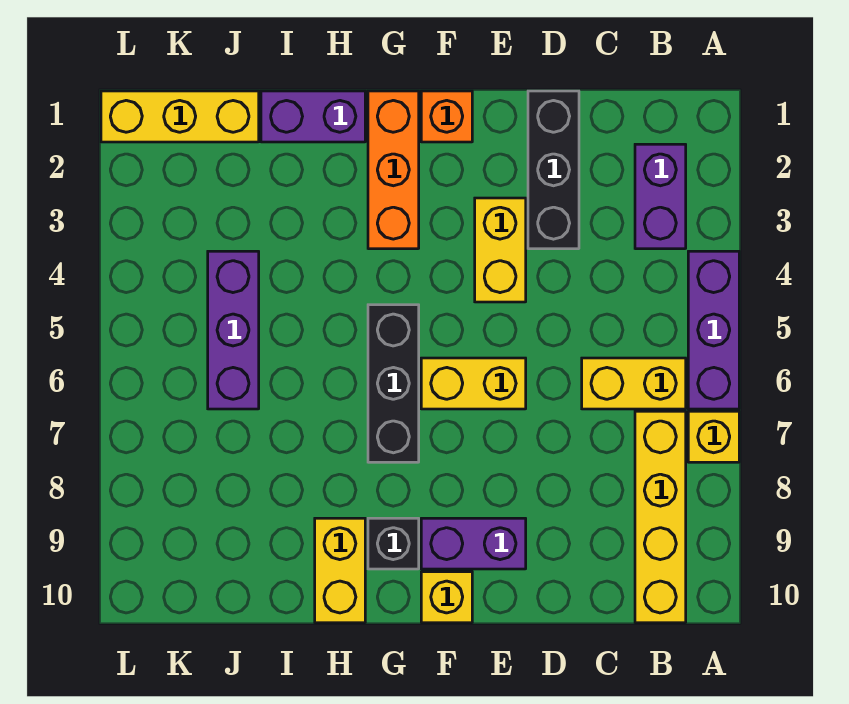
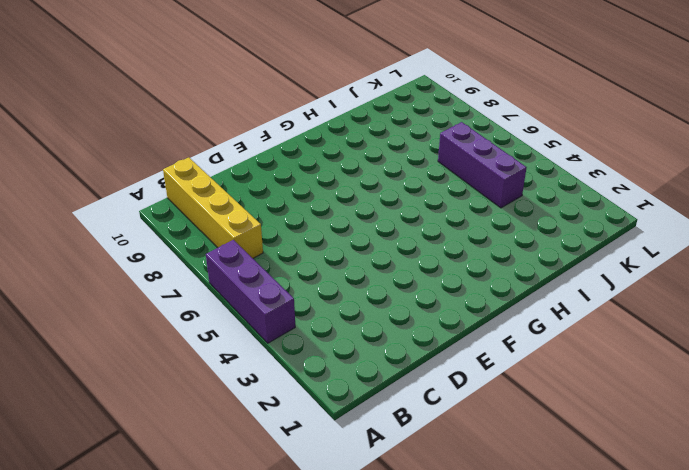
none -> yellow 1x1 brick [688,411,739,462]
none -> purple 1x2 brick [635,144,686,249]
none -> yellow 1x2 brick [582,358,686,409]

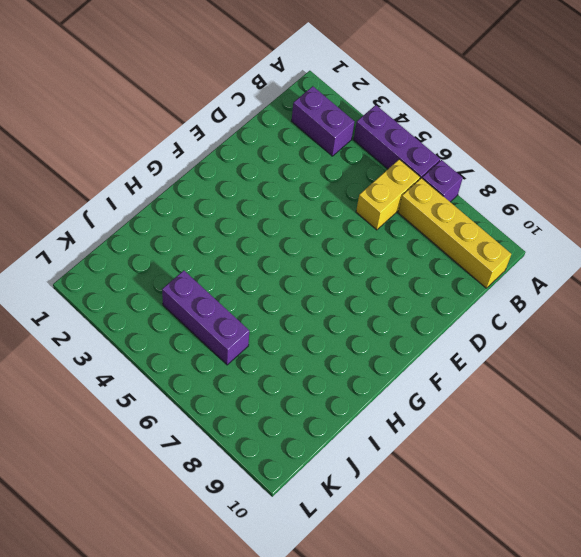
purple 1x1 brick [422,160,463,202] -> yellow 1x1 brick [688,411,739,462]
none -> black 1x3 brick [528,91,579,249]
none -> yellow 1x2 brick [475,198,526,302]
none -> yellow 1x2 brick [421,358,526,409]

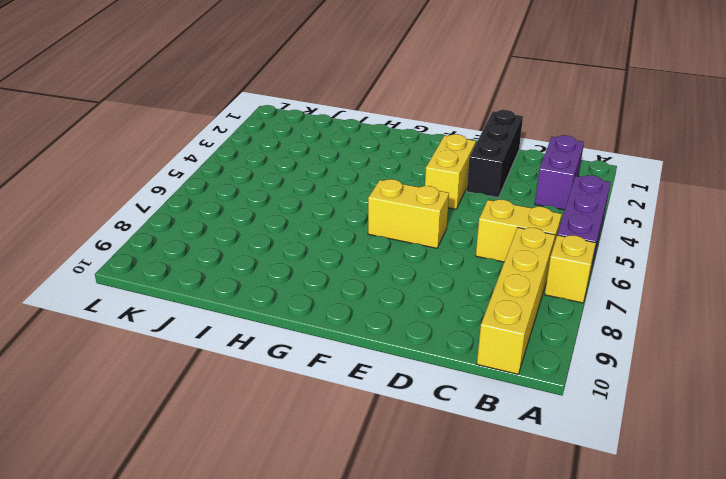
none -> purple 1x2 brick [421,518,526,569]
none -> orange 1x1 brick [421,91,472,142]
none -> yellow 1x1 brick [421,572,472,623]

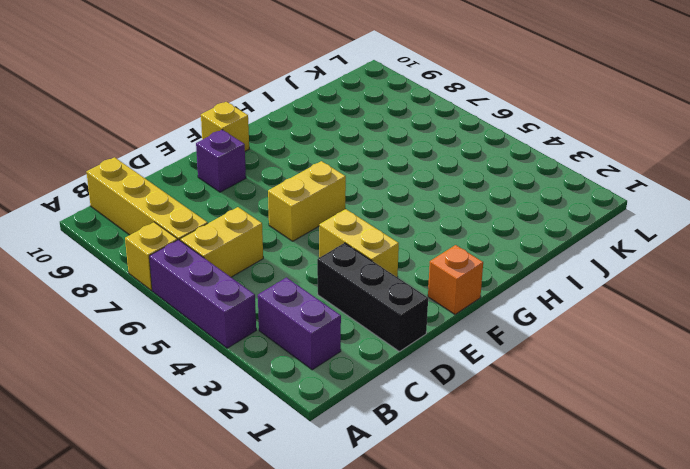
purple 1x1 brick [196,130,246,192] -> purple 1x2 brick [421,518,526,569]
none -> orange 1x3 brick [368,91,419,249]
none -> black 1x3 brick [368,305,419,462]
none -> black 1x1 brick [368,518,419,569]

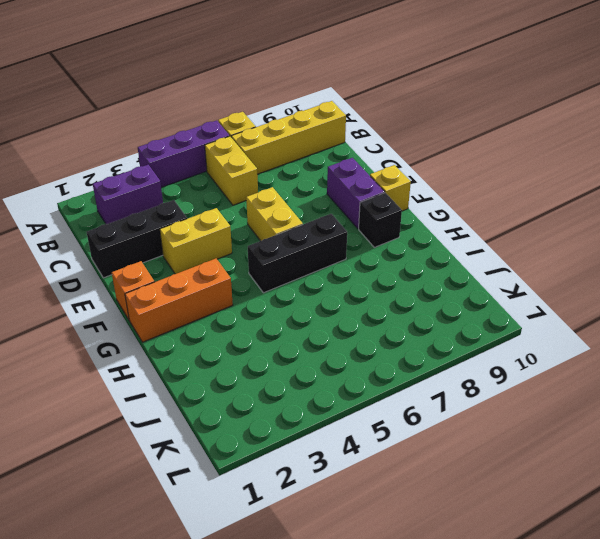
none -> purple 1x2 brick [261,91,365,142]
none -> yellow 1x2 brick [315,518,365,623]
none -> yellow 1x3 brick [101,91,259,142]

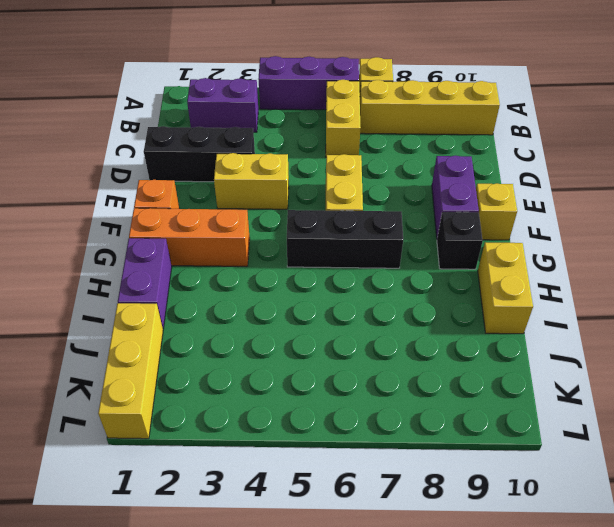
yellow 1x2 brick [478,242,533,334] -> yellow 1x2 brick turned to [315,518,365,623]
none -> purple 1x3 brick [208,251,259,409]

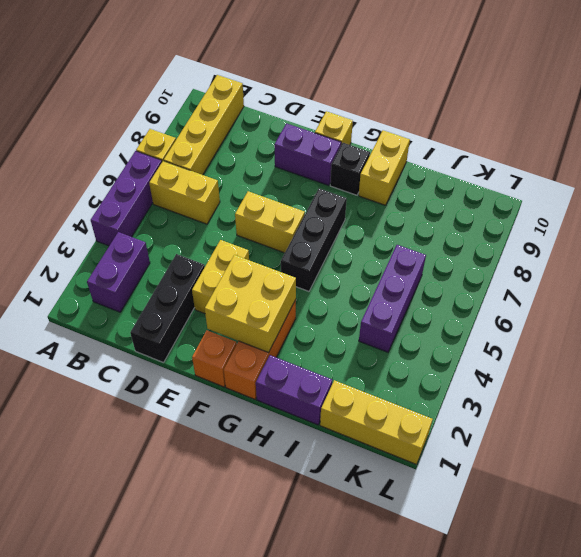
yellow 2x2 brick [205,255,296,353] -> none

